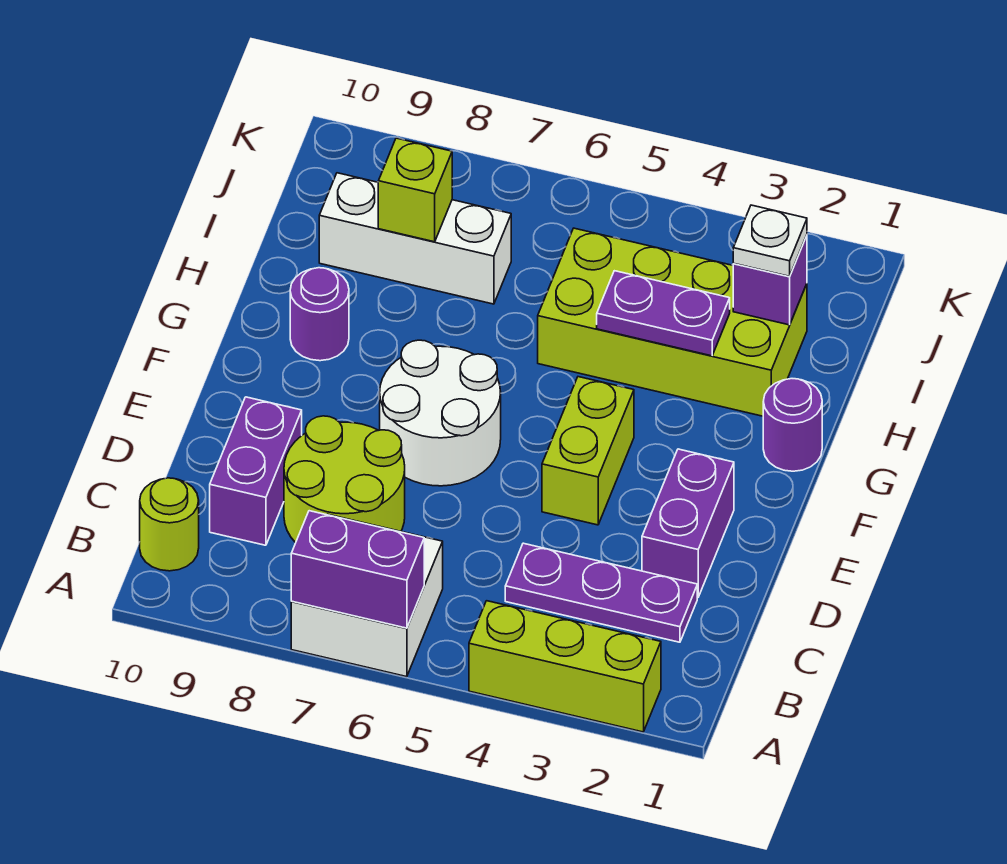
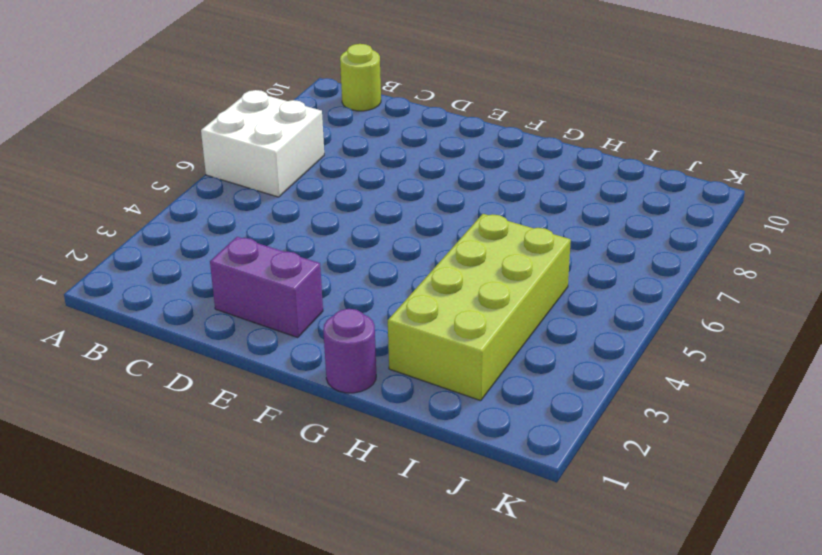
none -> lime 1x3 brick [469,601,661,732]
none -> purple 1x3 plate [505,543,697,642]
none -> lime 2x2 round brick [284,416,405,543]

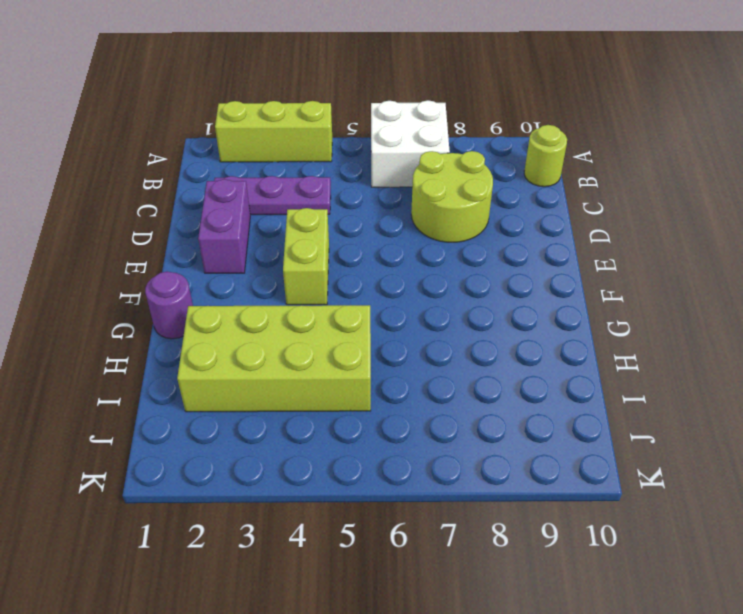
none -> purple 1x2 brick [210,397,302,545]
none -> white 2x2 round brick [380,340,501,486]
none -> purple 1x1 round brick [290,268,349,361]

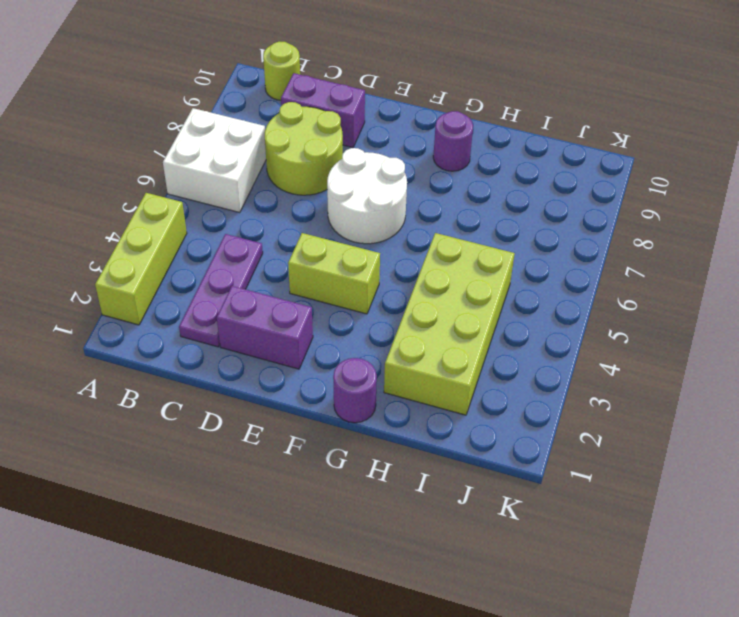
none -> white 1x3 brick [319,173,511,304]
none -> purple 1x2 brick [291,511,424,628]
none -> purple 1x2 plate [597,271,730,356]

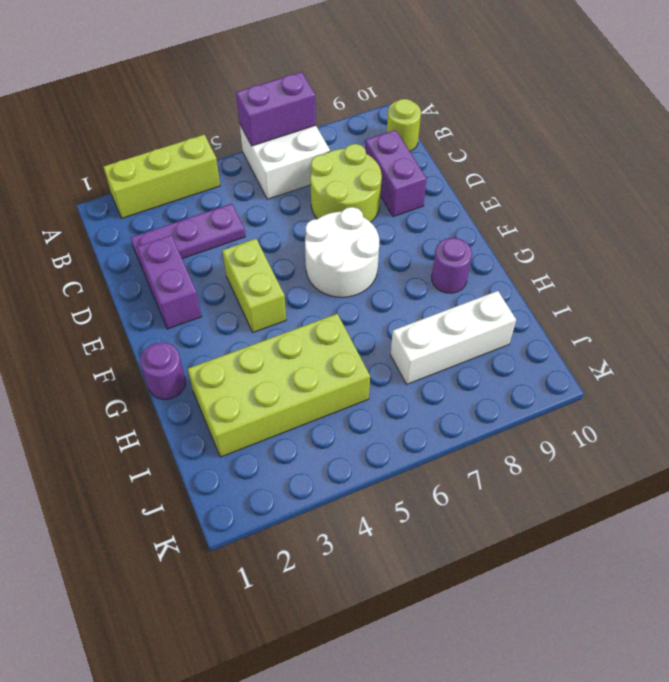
none -> purple 1x2 plate [597,271,730,356]
none -> purple 1x1 brick [733,236,807,325]
none -> lime 1x1 brick [378,138,452,242]

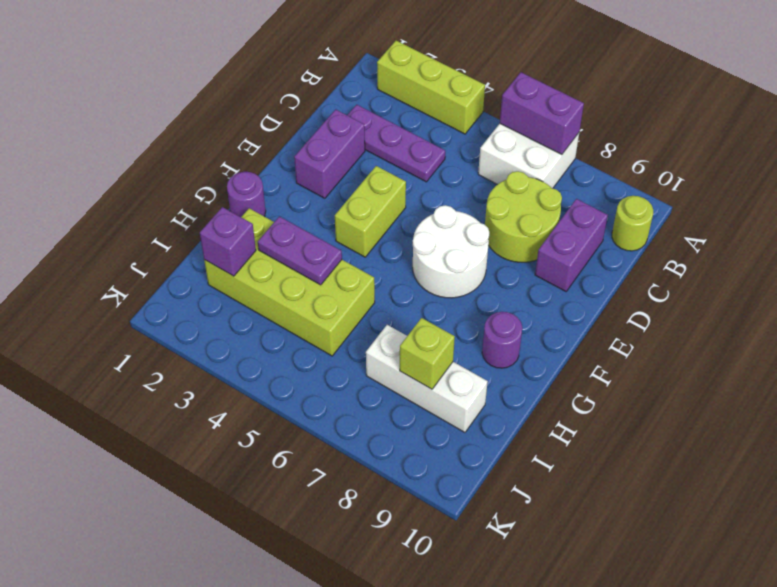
none -> white 1x1 plate [733,205,807,276]

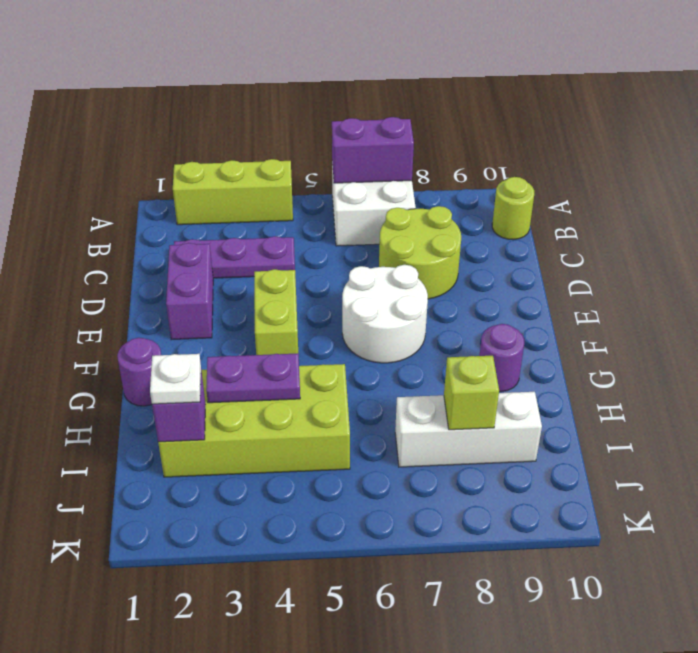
none -> purple 1x2 brick [210,397,302,545]

